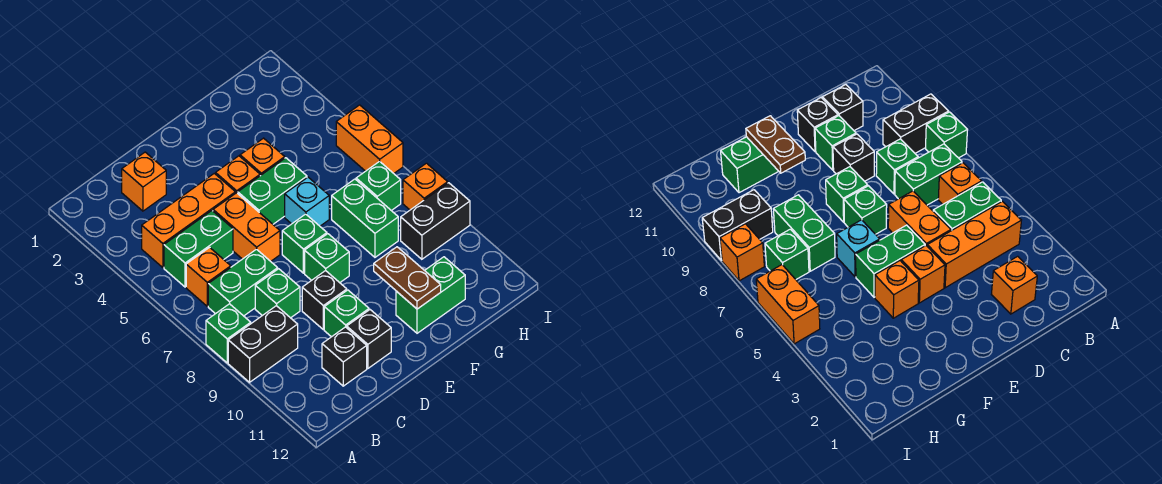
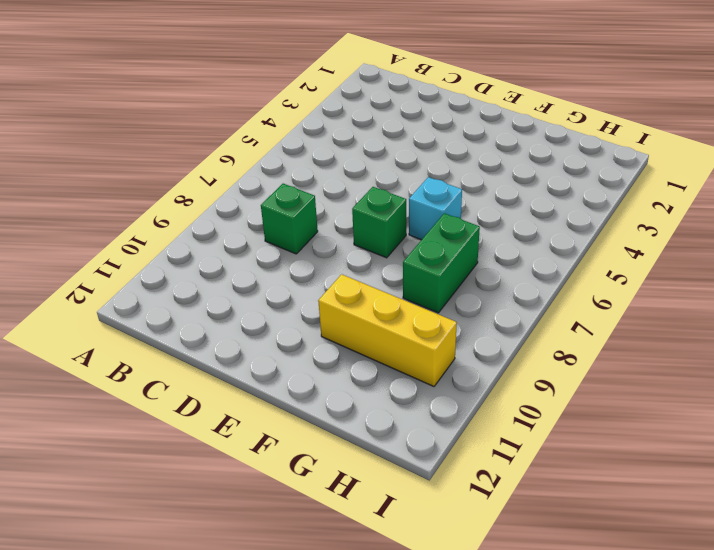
yellow 1x3 brick [318,274,457,386] -> none
none -> green 1x1 brick [206,304,251,363]
none -> black 1x2 brick [228,306,298,382]
none -> orange 1x3 brick [142,173,236,268]

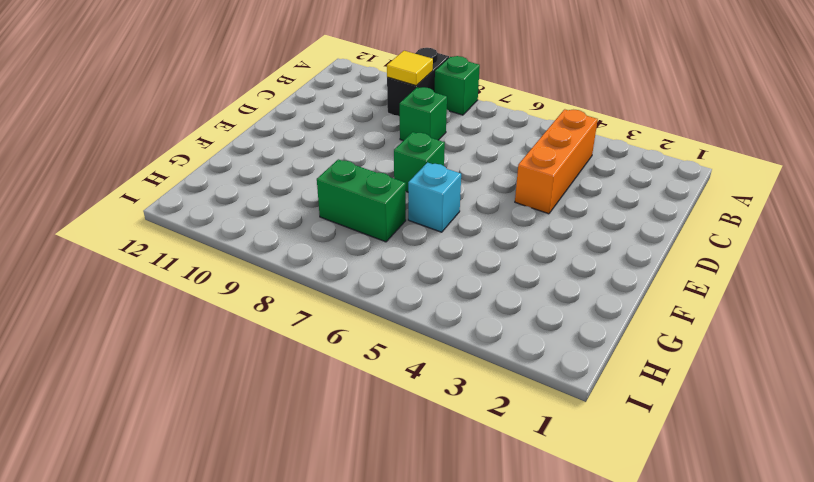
yellow 1x1 tile [387,51,433,86] -> none
none -> green 1x2 brick [164,211,233,287]
none -> orange 1x1 brick [186,247,231,306]
none -> green 1x2 brick [208,249,278,316]

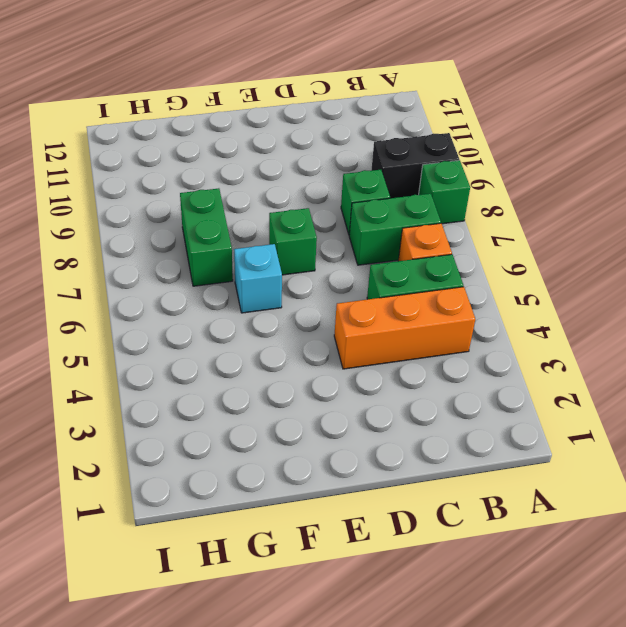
none -> orange 1x1 brick [122,152,166,211]
none -> black 1x1 brick [322,327,367,386]
none -> orange 1x2 brick [213,193,280,261]

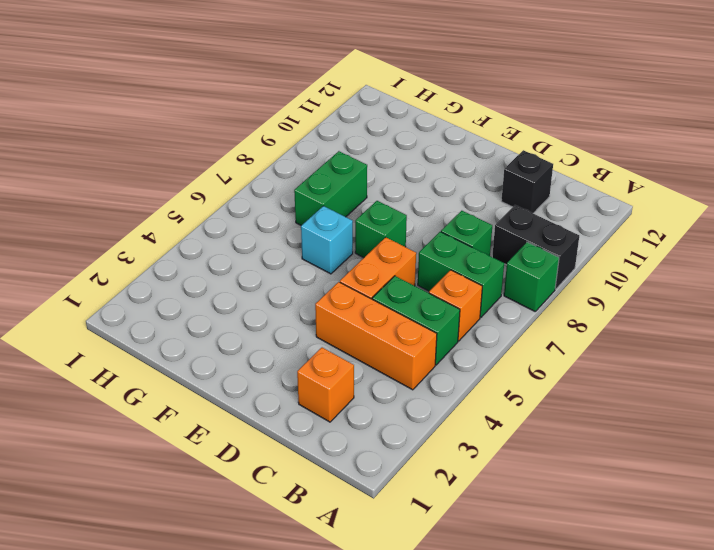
none -> black 1x1 brick [302,271,347,330]
none -> green 1x1 brick [324,290,369,337]
none -> black 1x1 brick [347,310,391,368]

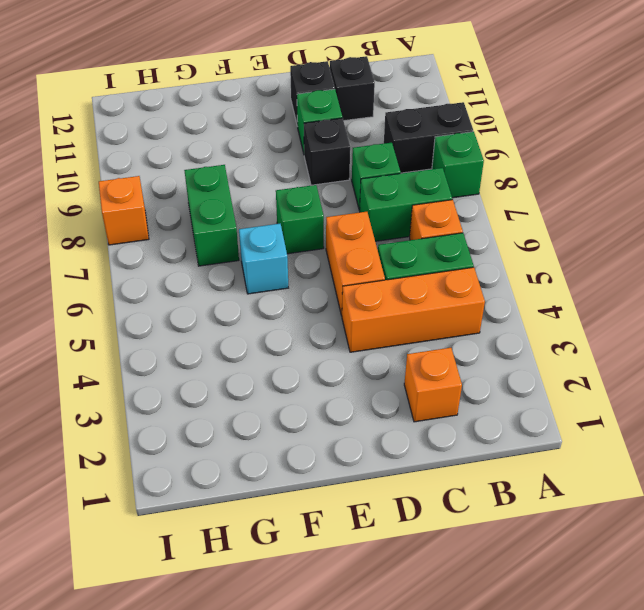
none -> orange 1x1 brick [216,156,260,193]
none -> green 1x2 brick [238,158,307,224]
none -> green 1x1 brick [305,234,349,283]

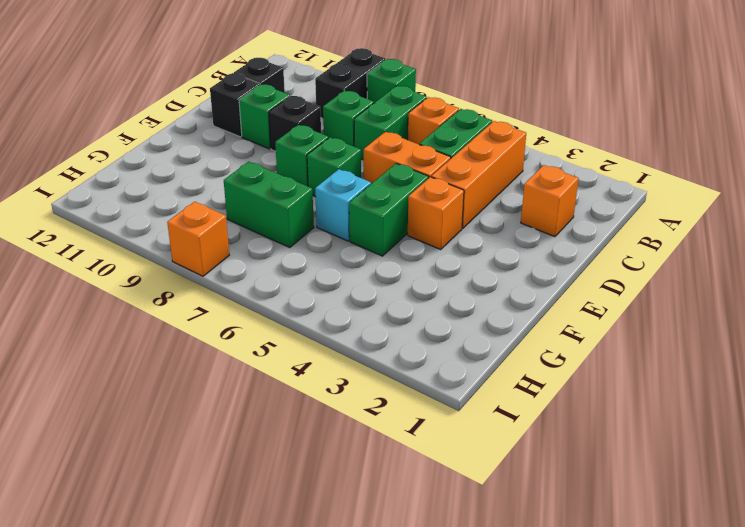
none -> orange 1x1 brick [240,138,285,176]
none -> green 1x2 brick [396,257,465,333]
none -> green 1x1 brick [356,161,401,211]

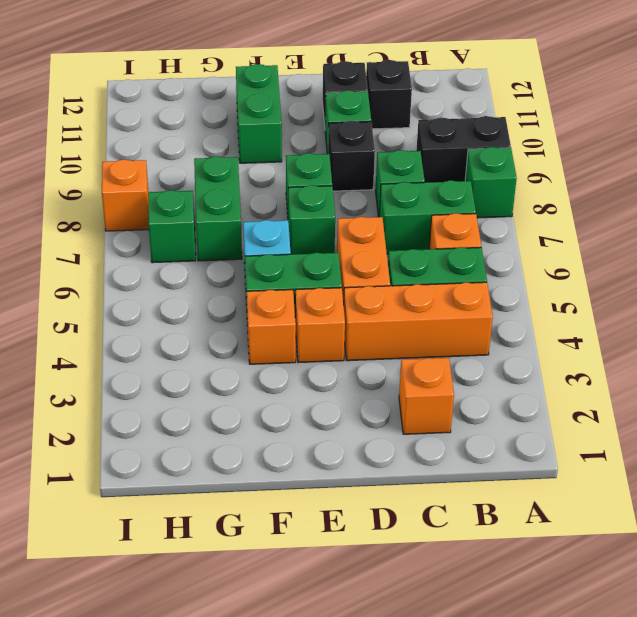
green 1x2 brick [236,64,282,163] -> green 1x2 brick turned to [396,257,465,333]
none -> black 1x2 brick [401,183,470,259]
none -> orange 1x2 brick [336,105,403,173]
none -> brown 1x2 plate [374,247,441,309]

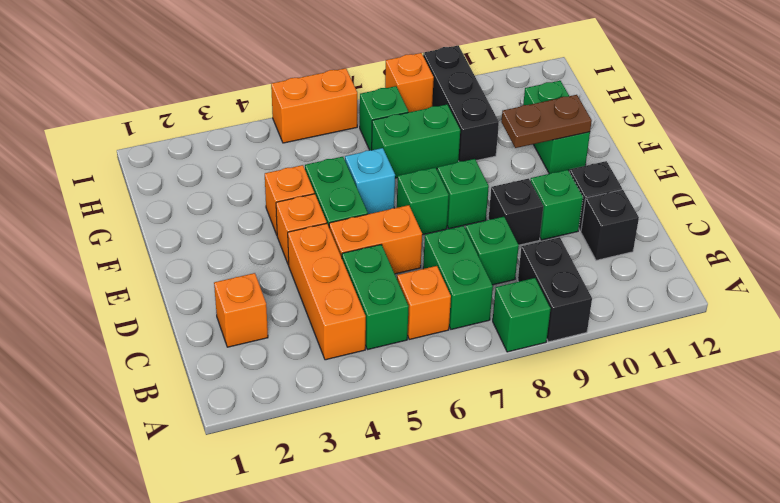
black 1x3 brick [423,45,499,161] -> black 1x2 brick [401,183,470,259]

